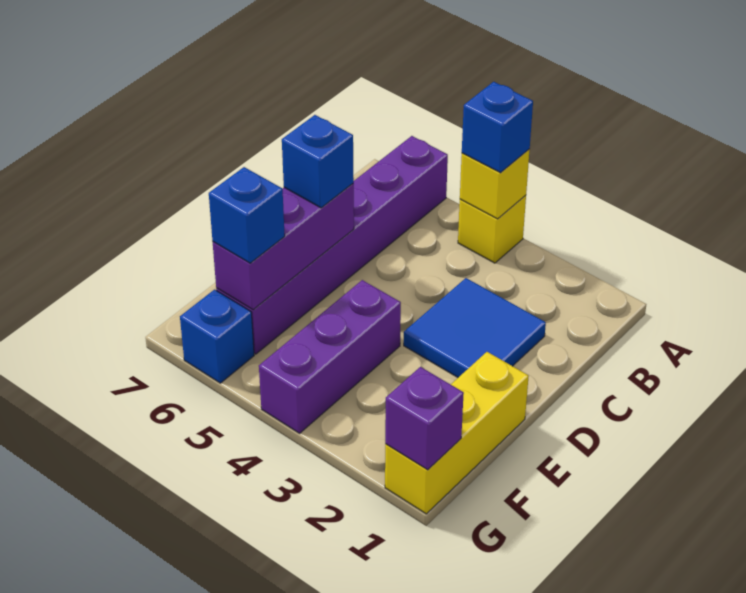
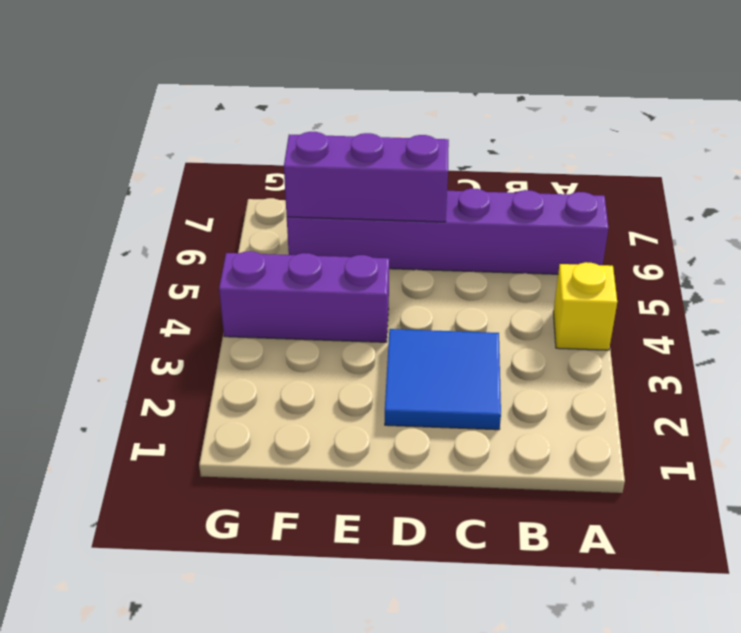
none -> yellow 1x3 brick [385,352,529,514]
none -> blue 1x1 brick [180,289,254,383]
none -> yellow 1x1 brick [460,149,530,219]

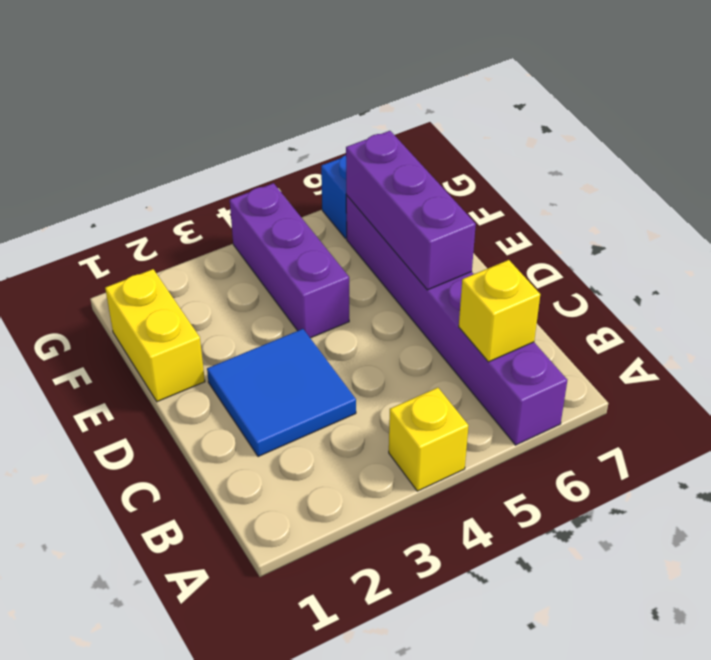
yellow 1x1 brick [459,260,540,362] -> yellow 1x1 brick moved to [460,149,530,219]
yellow 1x2 brick [105,269,205,402] -> yellow 1x3 brick [385,352,529,514]
none -> purple 1x1 brick [385,367,464,470]
none -> blue 1x1 brick [462,82,533,173]
none -> blue 1x1 brick [282,115,354,208]

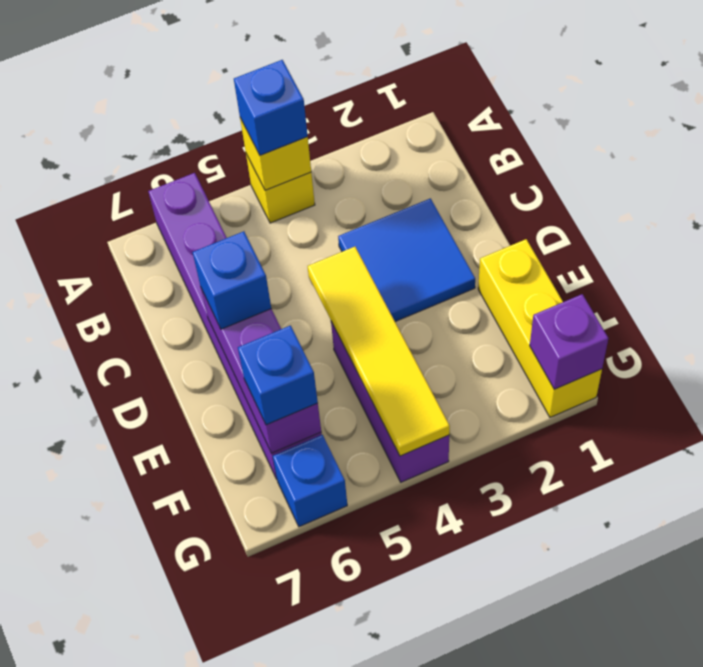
yellow 1x4 tile [308,247,450,456] -> none

